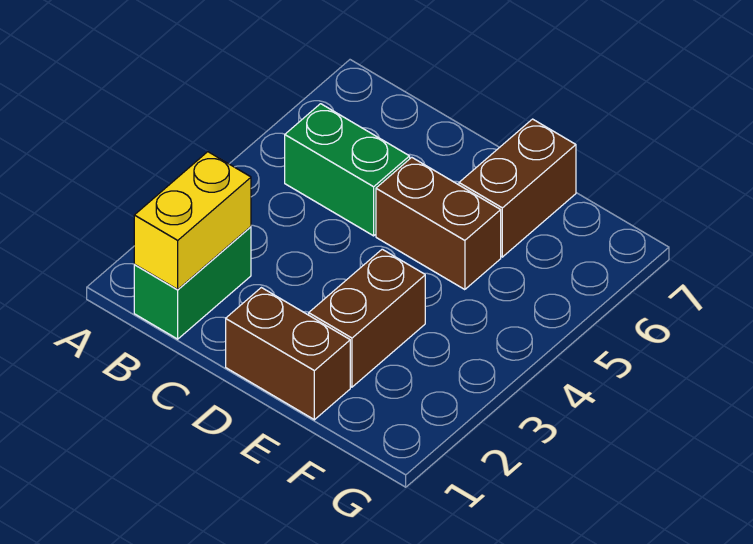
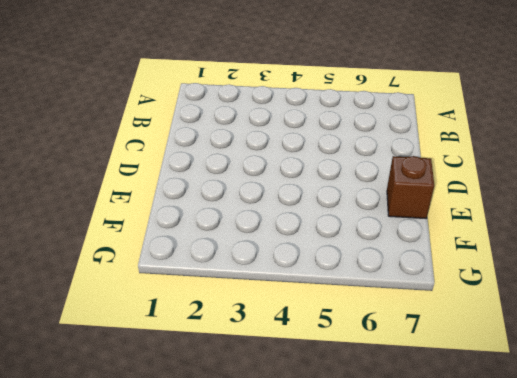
brown 1x1 brick [387,156,434,218] -> brown 1x2 brick [459,119,576,257]
none -> green 1x2 brick [134,227,251,339]
none -> green 1x2 brick [285,104,410,236]

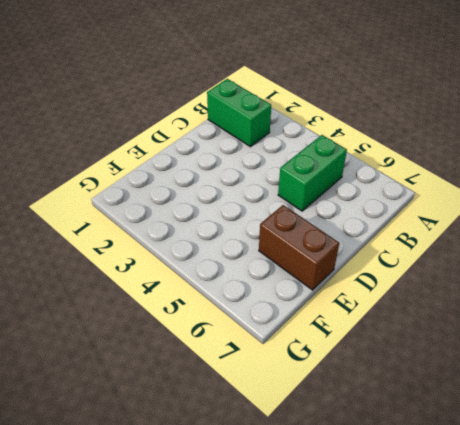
none -> brown 1x2 brick [226,288,350,420]
none -> brown 1x2 brick [376,157,501,290]

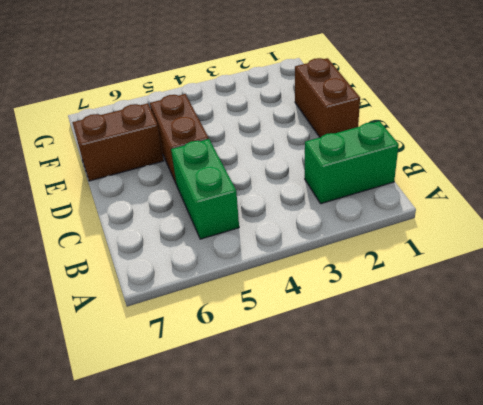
none -> brown 1x2 brick [309,249,425,387]
none -> yellow 1x2 brick [134,152,251,289]

